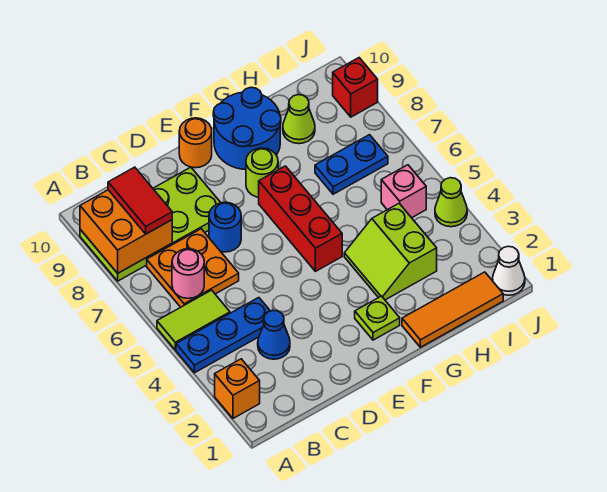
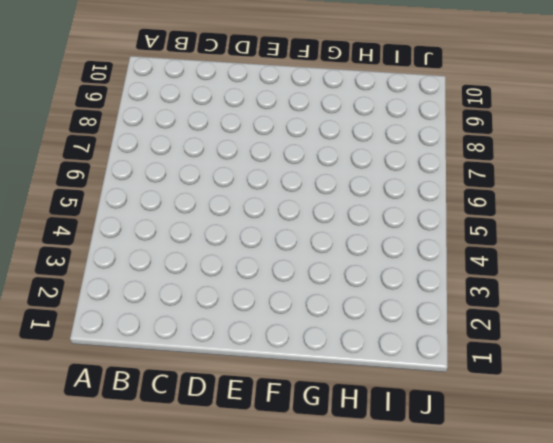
none -> orange 1x1 brick [215,359,260,418]
none -> blue 1x3 plate [176,298,270,373]
none -> lime 1x2 tile [157,290,230,350]

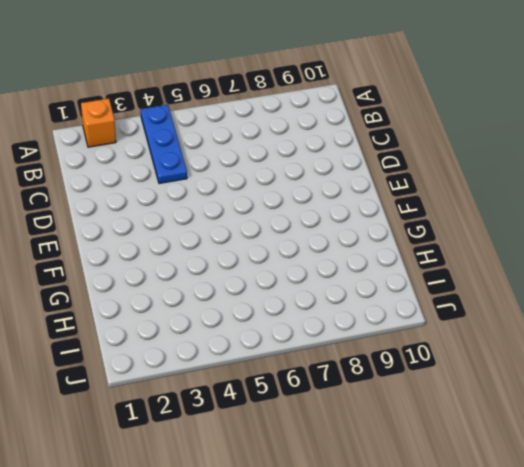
none -> lime 1x2 tile [157,290,230,350]
none -> lime 2x4 plate [80,167,221,281]
none -> orange 2x2 plate [147,229,239,307]

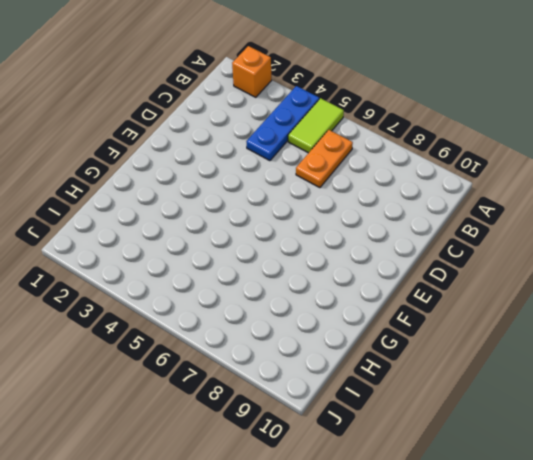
orange 1x2 plate [296,130,353,188] -> orange 2x2 plate [147,229,239,307]
none -> lime 2x4 plate [80,167,221,281]
none -> blue 1x1 cone [258,310,290,359]
none -> blue 1x1 round brick [209,202,241,252]

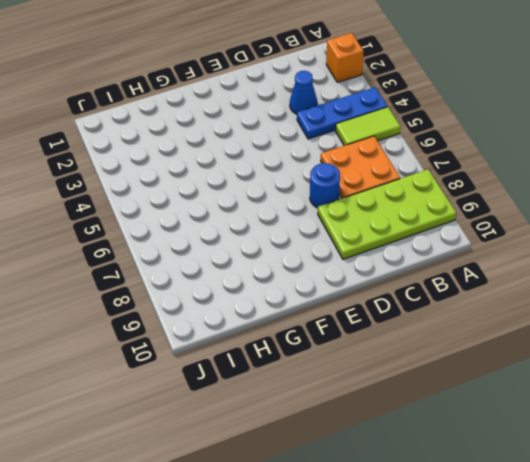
none -> orange 1x1 round brick [179,118,212,168]
none -> lime 1x1 plate [355,296,400,340]
none -> red 1x3 brick [259,166,342,271]

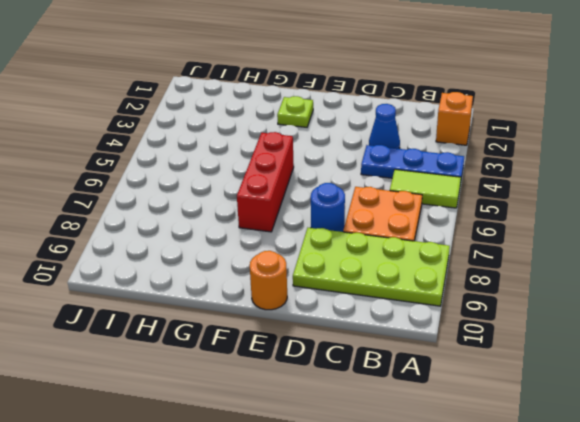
none -> lime 1x1 round brick [246,148,278,197]
none -> blue 2x2 round brick [213,87,281,169]
none -> orange 1x3 tile [402,272,503,347]

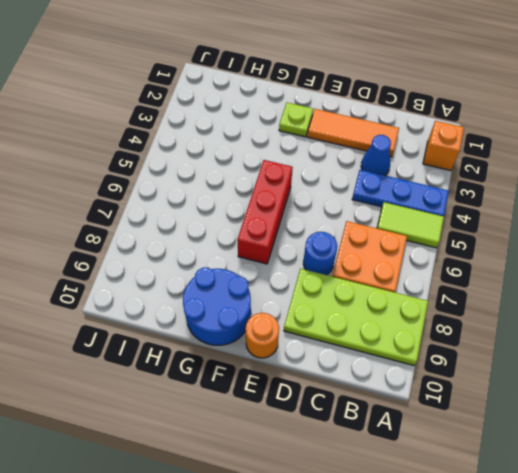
orange 1x3 tile [307,109,399,157] -> orange 1x3 tile moved to [402,272,503,347]
none -> lime 1x1 round brick [246,148,278,197]
none -> lime 2x2 slope [344,204,437,300]
none -> blue 1x2 plate [315,135,388,194]

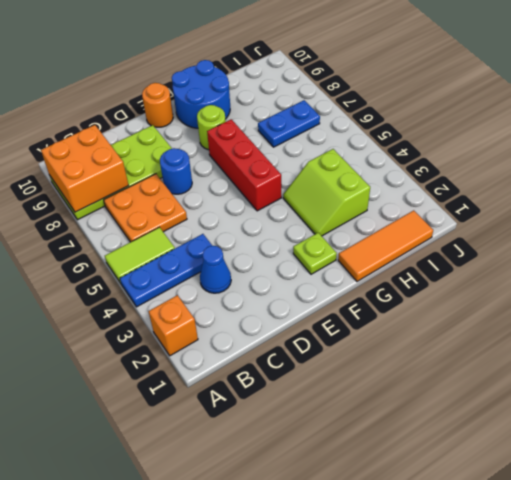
none -> lime 1x1 cone [283,95,315,144]
none -> pink 1x1 brick [381,165,426,218]
none -> white 1x1 cone [493,246,525,295]

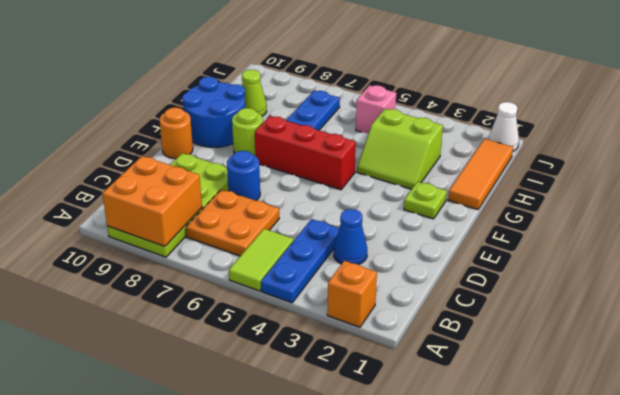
none -> lime 1x1 cone [435,178,467,227]
none -> red 1x1 brick [333,58,378,117]
none -> pink 1x1 round brick [172,249,204,298]

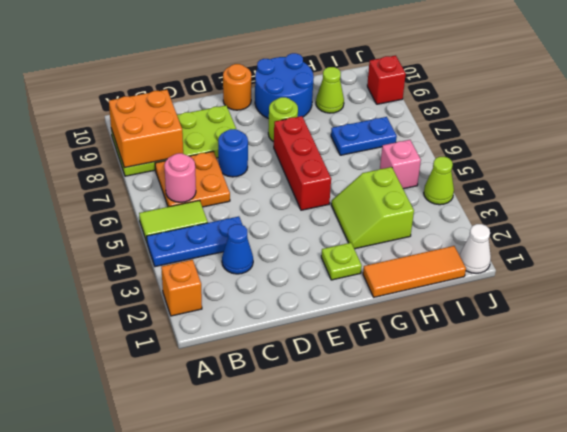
none -> red 1x2 tile [108,167,172,234]

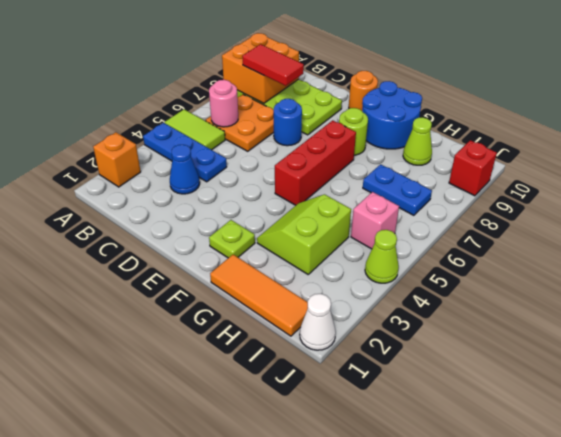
red 1x2 tile [242,44,304,86] -> red 1x2 tile turned to [108,167,172,234]

